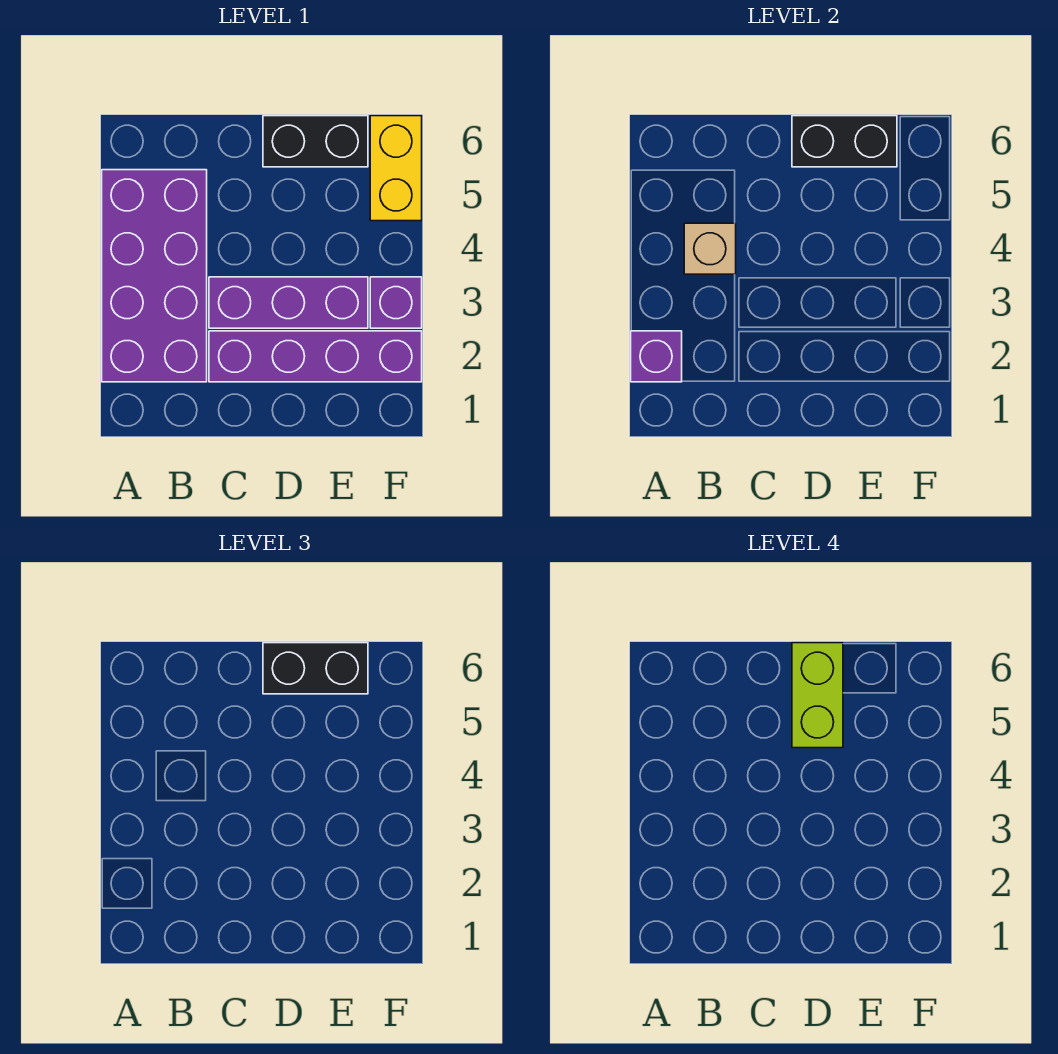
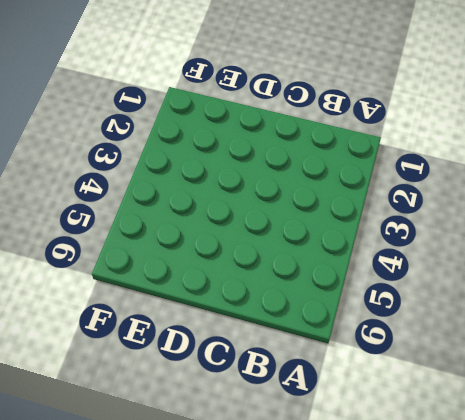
none -> purple 2x4 brick [102,170,207,382]
none -> purple 1x4 brick [209,331,422,382]

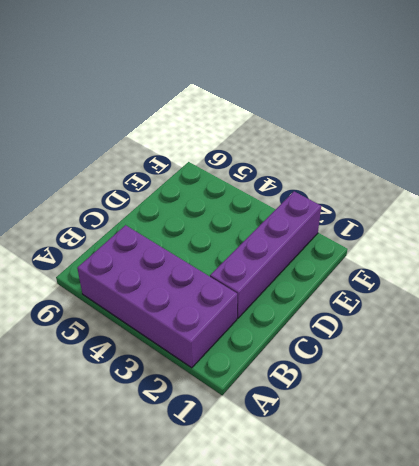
none -> purple 1x3 brick [209,277,368,328]
none -> black 1x2 brick [263,116,368,167]

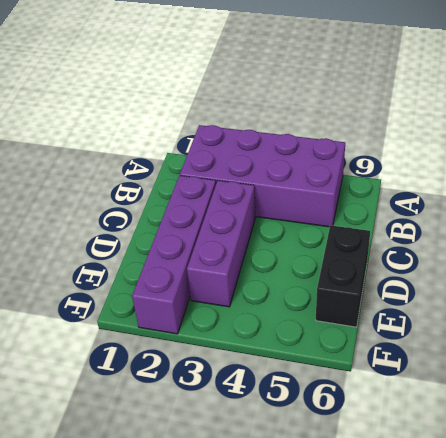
none -> purple 1x1 brick [370,277,422,328]
none -> yellow 1x2 brick [370,116,422,221]

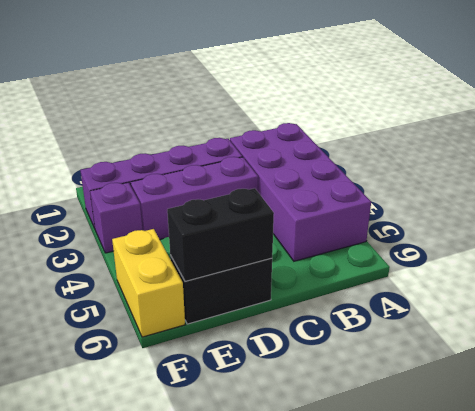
none -> purple 1x1 brick [631,331,682,382]
none -> tan 1x1 brick [684,223,736,274]

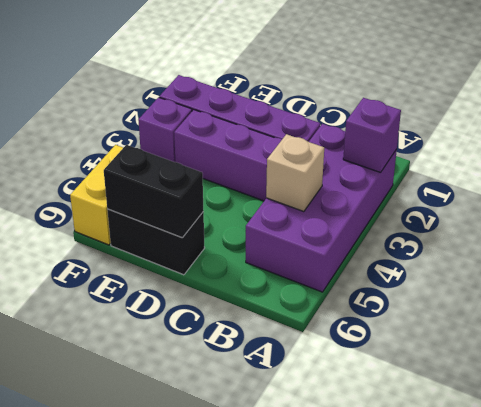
none -> black 1x2 brick [263,643,368,694]
none -> lime 1x2 brick [792,643,843,748]

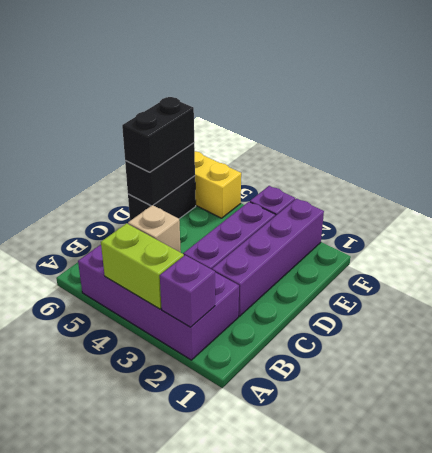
lime 1x2 brick [101,223,184,309] -> lime 1x2 brick moved to [792,643,843,748]

